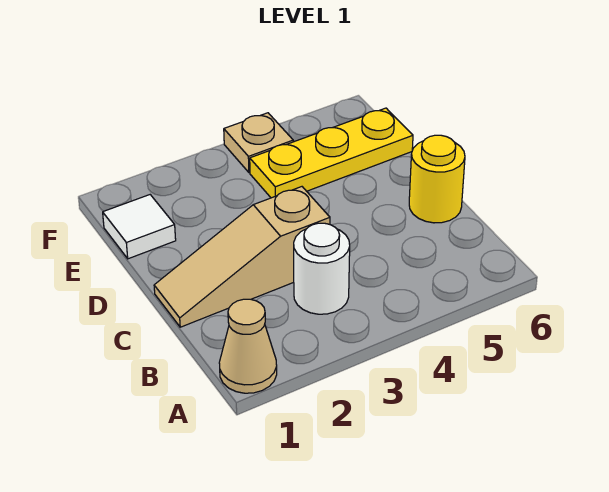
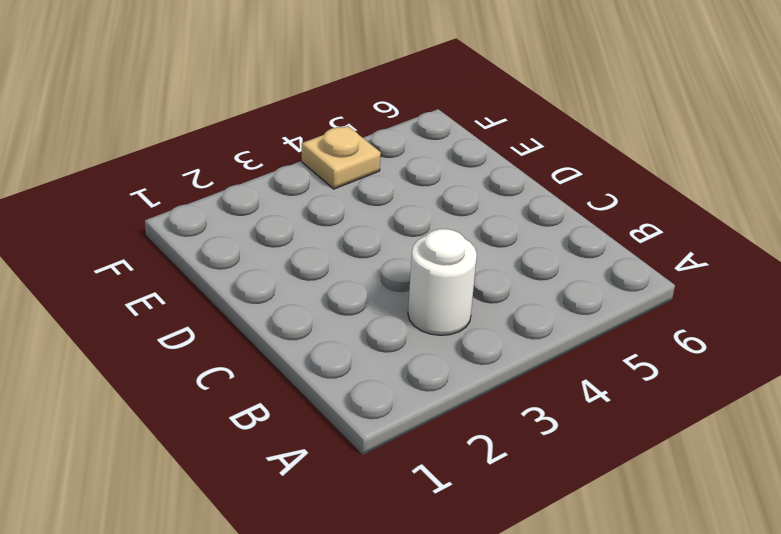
none -> tan 1x1 cone [219,299,277,393]
none -> tan 1x3 slope [154,187,330,327]

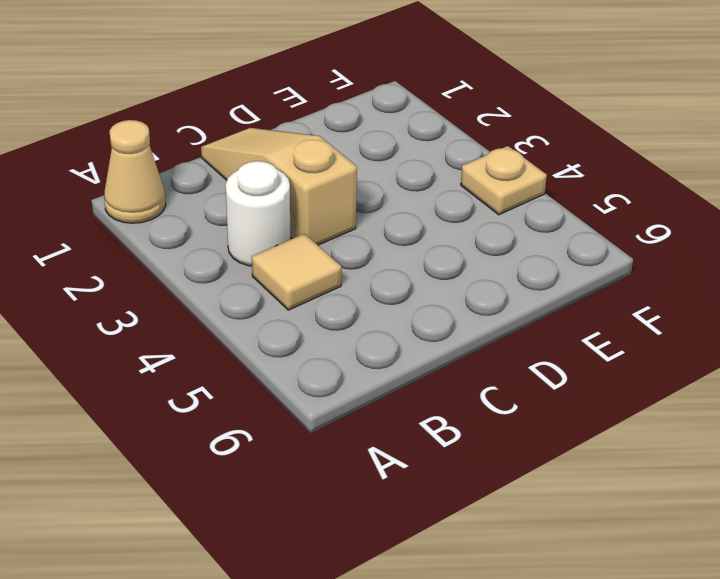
tan 1x1 tile [252,234,341,310] -> none
none -> yellow 1x1 round brick [409,135,465,223]
none -> white 1x1 tile [103,195,176,259]

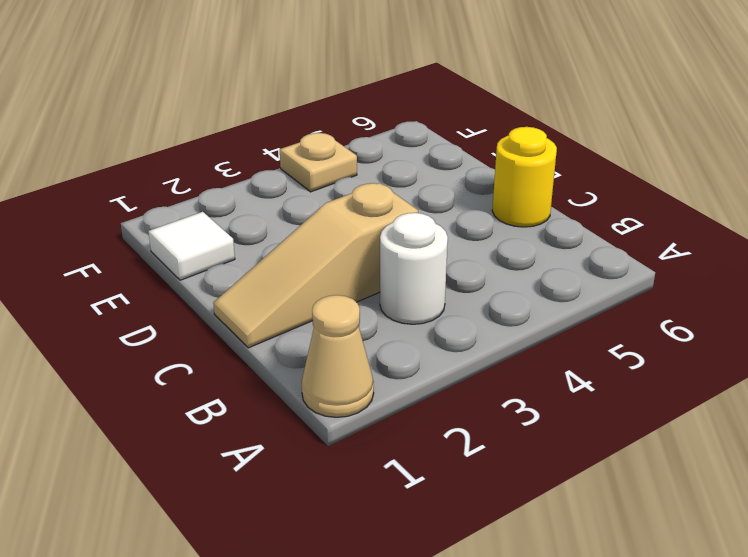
none -> yellow 1x3 plate [250,108,413,198]

